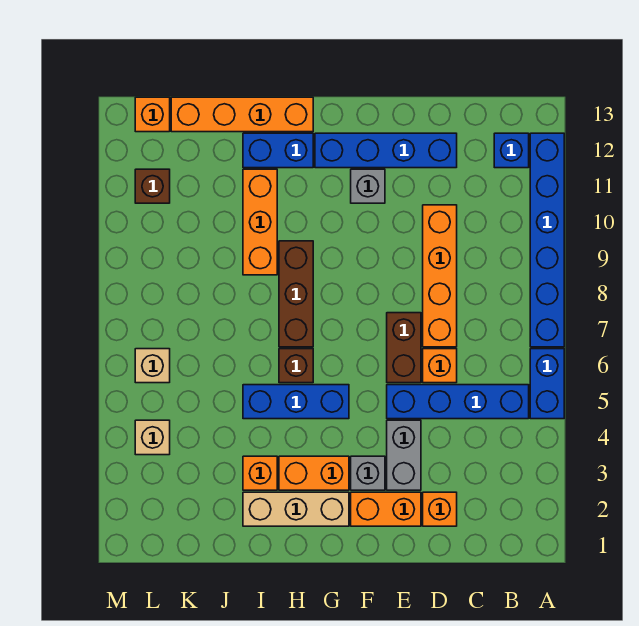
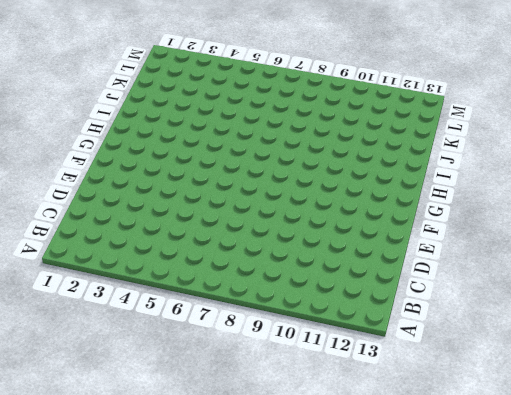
none -> blue 1x2 brick [530,349,564,419]
none -> blue 1x6 brick [530,133,564,347]
none -> blue 1x4 brick [387,385,529,419]

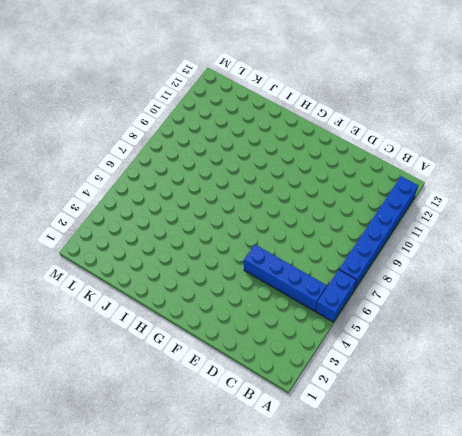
none -> blue 1x1 brick [494,133,529,168]
none -> orange 1x1 brick [423,492,457,526]
none -> orange 1x1 brick [423,349,457,383]

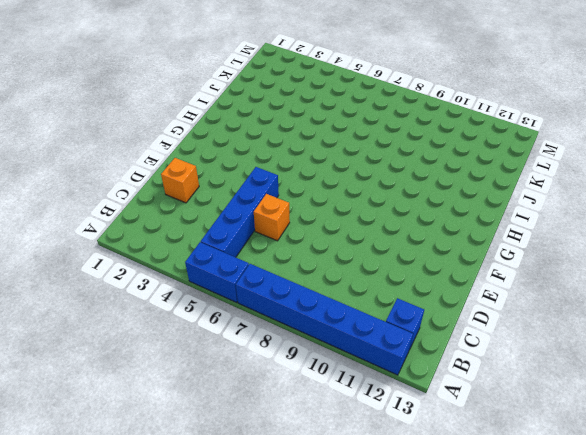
none -> orange 1x4 brick [423,205,457,347]
none -> blue 1x4 brick [315,133,457,168]
none -> orange 1x2 brick [351,492,421,526]

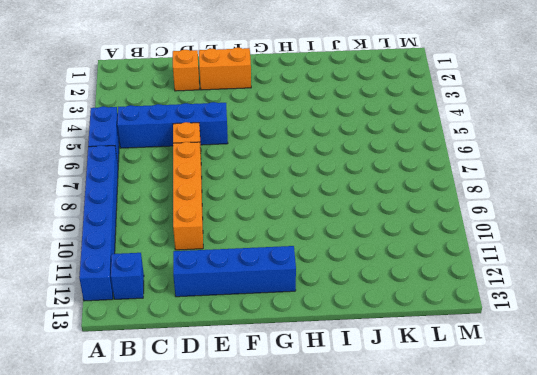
none -> grey 1x2 brick [387,420,421,490]
none -> brown 1x2 brick [387,313,421,383]
none -> grey 1x1 brick [351,456,385,490]

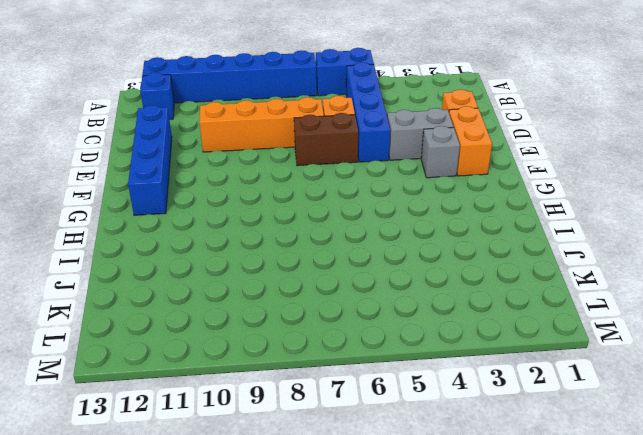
none -> grey 1x1 brick [351,169,385,203]
none -> tan 1x3 brick [243,492,349,526]
none -> orange 1x2 brick [279,456,349,490]

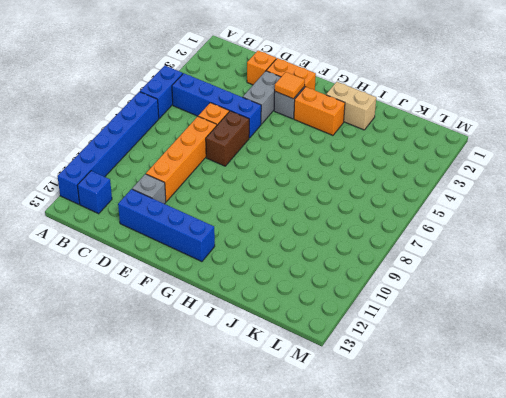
grey 1x1 brick [132,174,166,204] -> grey 1x1 brick moved to [351,169,385,203]
orange 1x1 tile [275,72,305,99] -> none
tan 1x2 brick [326,82,376,130] -> tan 1x3 brick [243,492,349,526]
none -> blue 1x3 brick [243,385,349,419]
none -> brown 1x1 brick [279,349,313,383]
none -> brown 1x3 brick [279,241,313,347]

